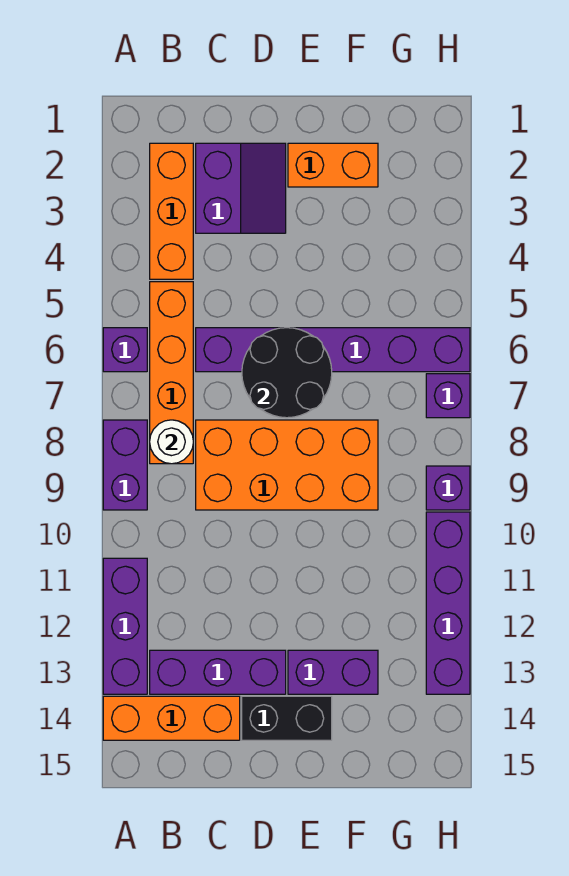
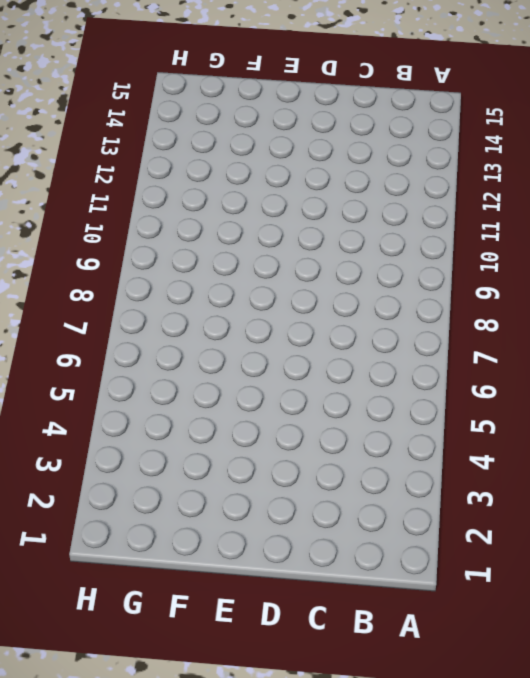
none -> purple 1x1 brick [103,328,147,372]
none -> purple 1x2 brick [103,420,147,510]
none -> purple 1x3 brick [103,558,147,694]

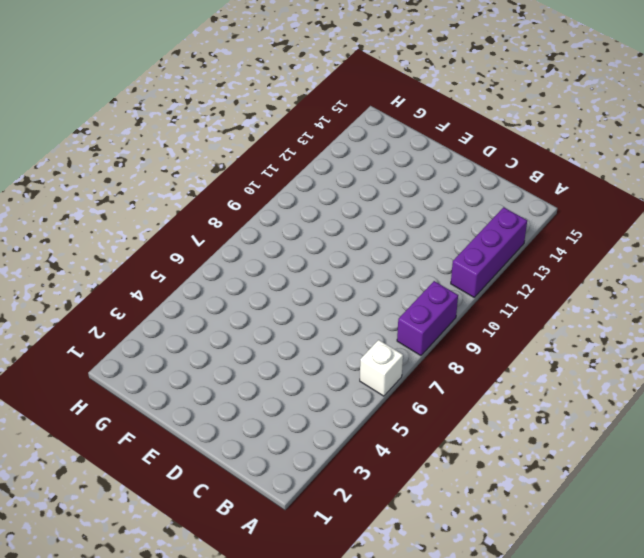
white 1x1 brick [360,340,403,396] -> purple 1x1 brick [103,328,147,372]
none -> orange 1x3 brick [103,696,240,740]
none -> orange 1x3 brick [150,143,193,279]
none -> orange 1x4 brick [150,282,193,464]

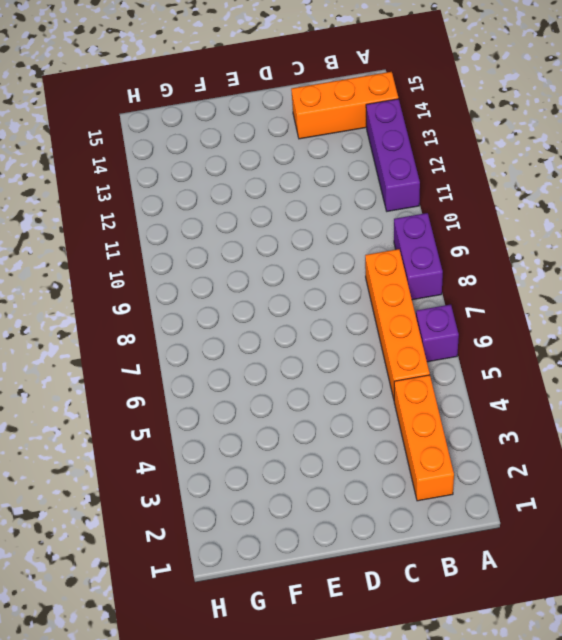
none -> purple 1x3 brick [150,650,286,694]
none -> purple 2x2 slope [196,143,286,233]
none -> purple 1x6 brick [196,328,470,372]

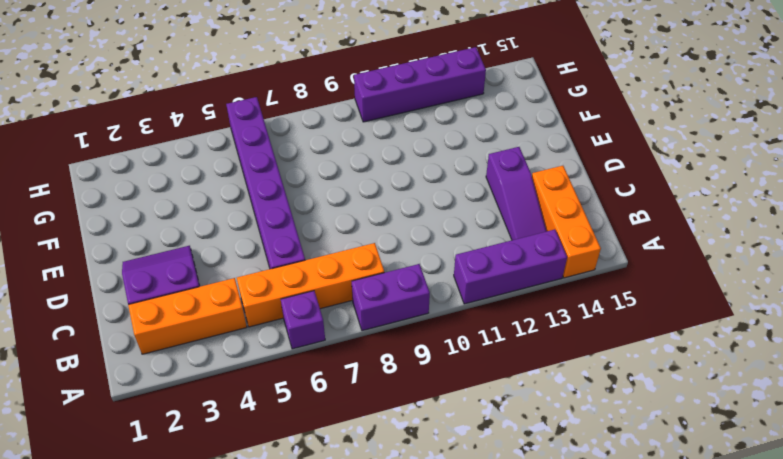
purple 1x3 slope [486,147,547,240] -> purple 1x3 brick [150,650,286,694]
none -> orange 2x4 brick [196,420,378,510]
none -> black 1x2 brick [242,696,332,740]
none -> orange 1x2 brick [288,143,378,187]

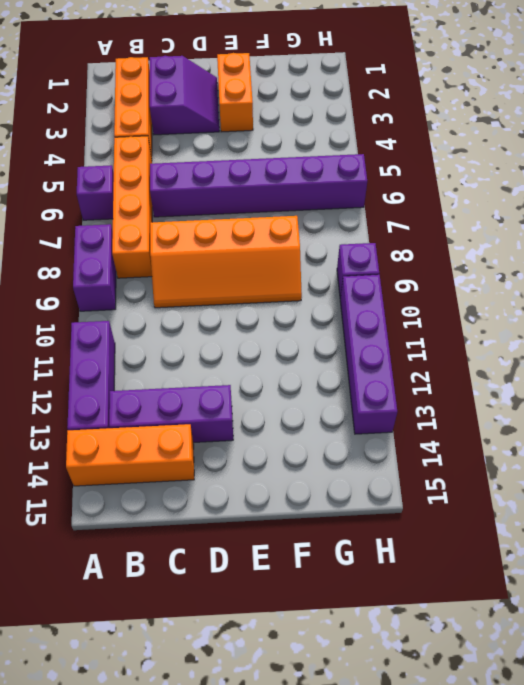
orange 2x4 slope [150,216,302,308] -> orange 2x4 brick [196,420,378,510]
orange 1x2 brick [217,53,253,132] -> orange 1x2 brick turned to [288,143,378,187]
none -> black 1x2 brick [242,696,332,740]
none -> purple 1x2 brick [288,650,378,694]
none -> purple 1x1 brick [426,374,470,418]

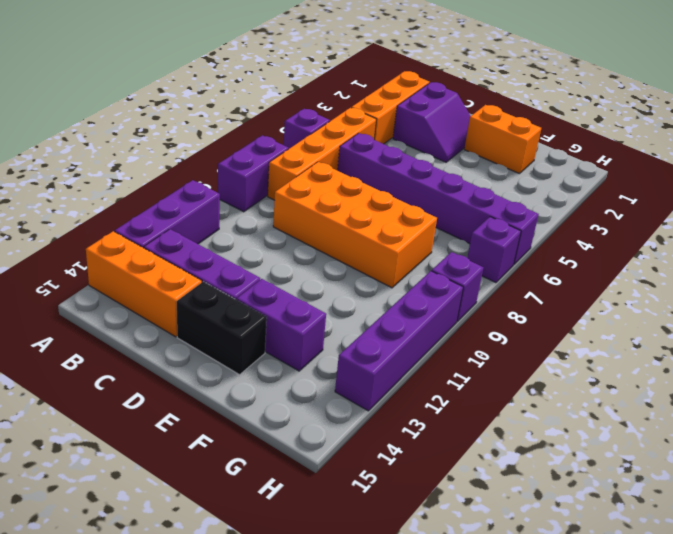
none -> white 1x1 round brick [150,420,193,464]
none -> black 2x2 round brick [242,328,332,418]

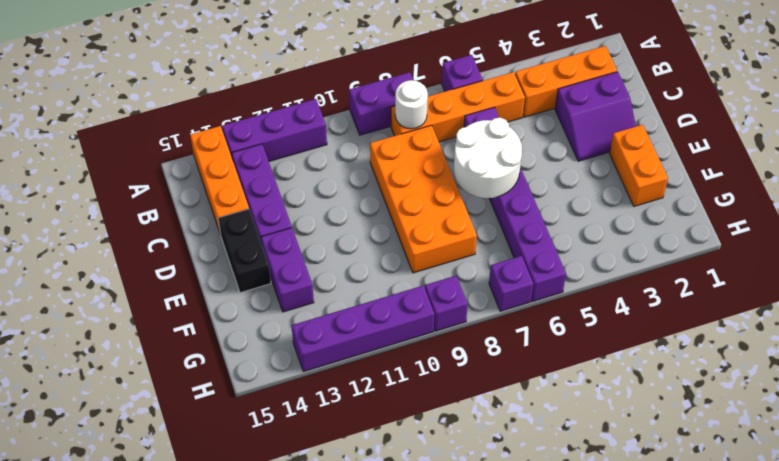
white 2x2 round brick [454,118,522,198] -> black 2x2 round brick [242,328,332,418]

